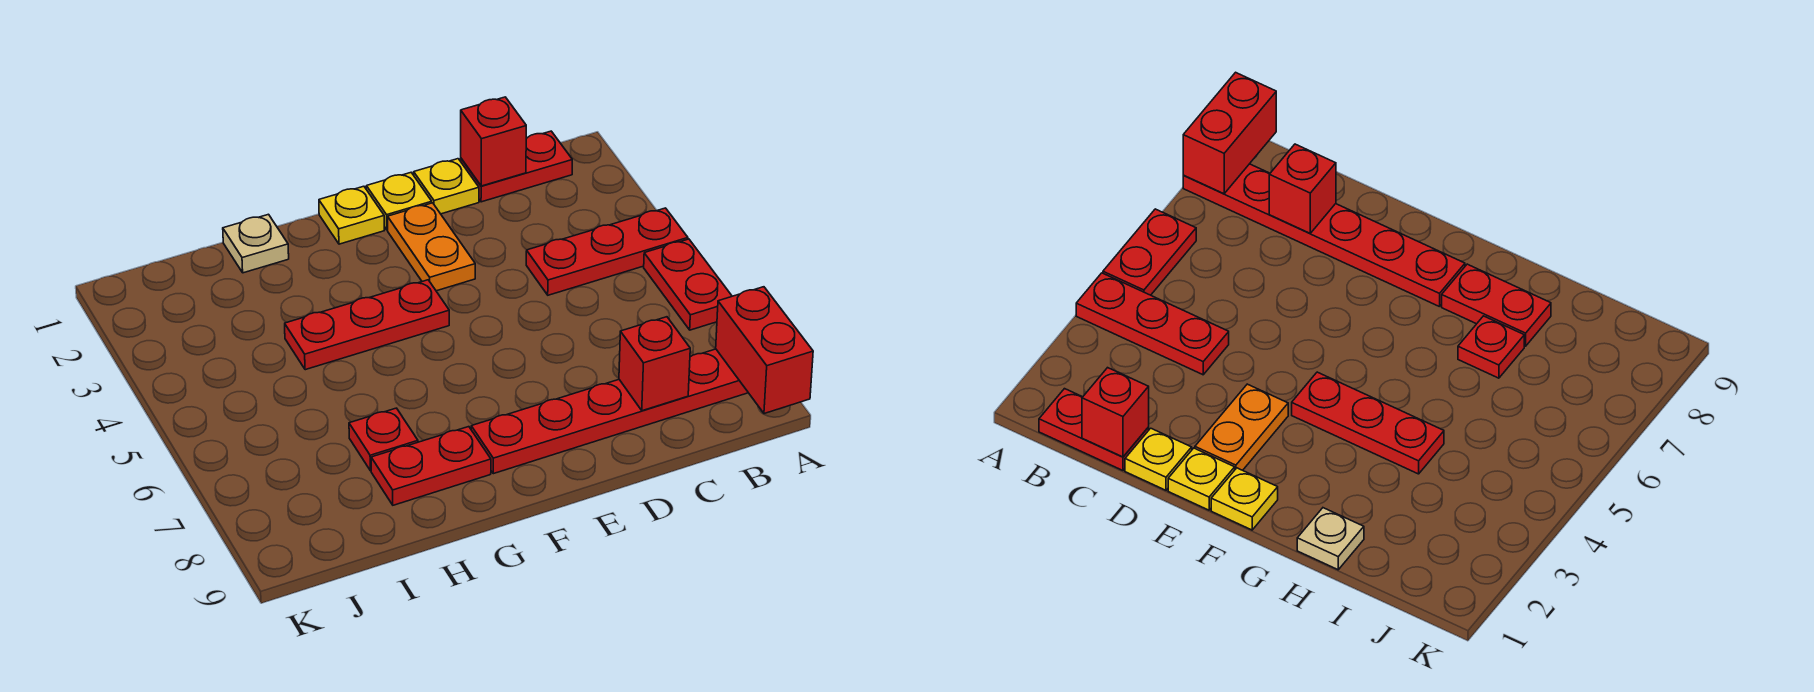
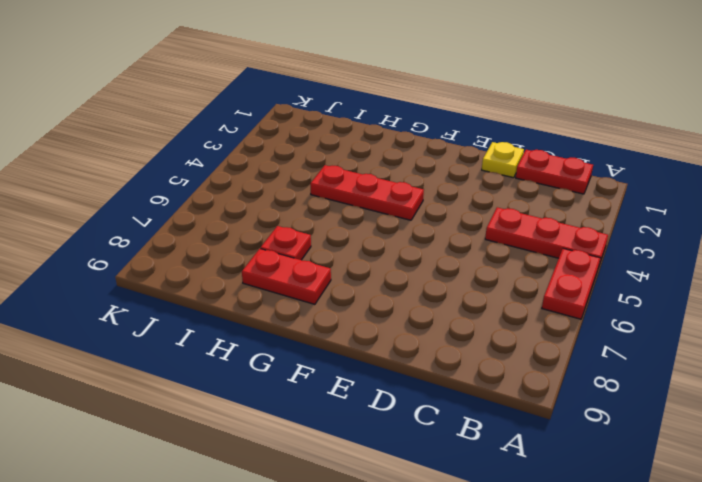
none -> red 1x6 plate [471,349,748,474]
none -> yellow 1x1 plate [366,173,432,230]
none -> orange 1x2 plate [388,203,475,291]

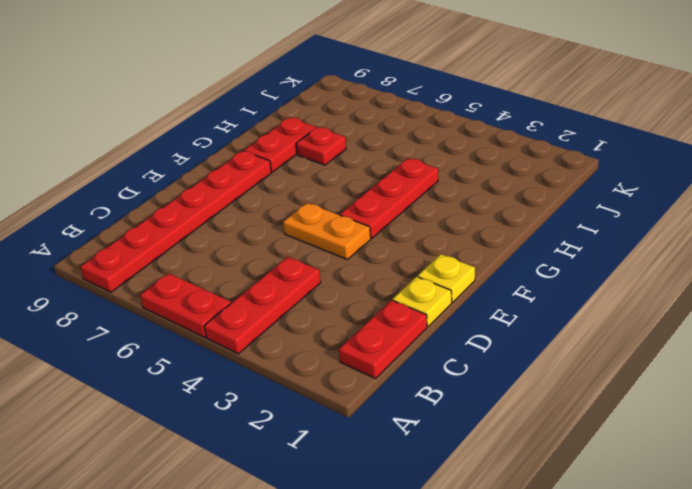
orange 1x2 plate [283,203,371,259] -> orange 1x2 plate moved to [388,203,475,291]
none -> yellow 1x1 plate [319,186,384,244]
none -> tan 1x1 plate [223,214,289,273]
none -> red 1x2 brick [716,287,813,414]

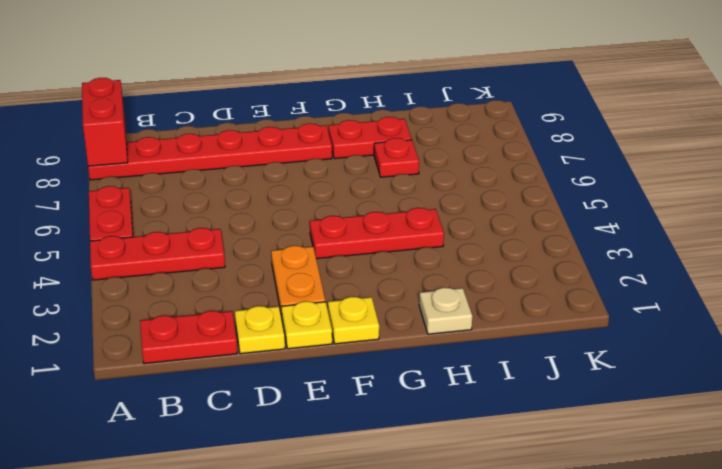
none -> red 1x1 brick [461,97,526,186]
none -> red 1x1 brick [619,317,690,411]

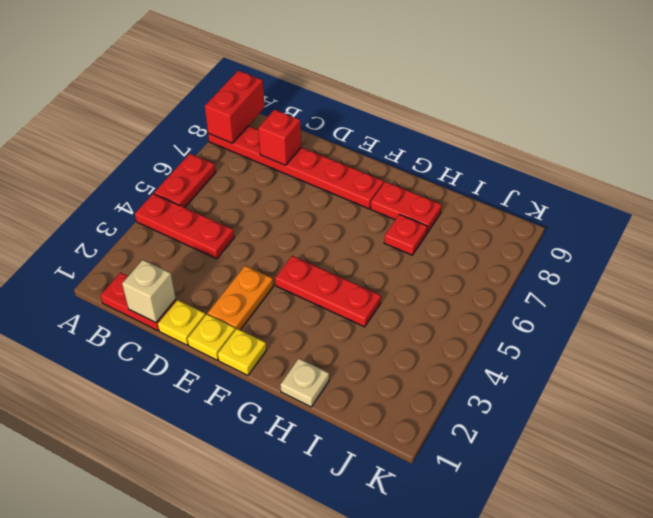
tan 1x1 brick [122,260,176,323] -> red 1x1 brick [461,97,526,186]

